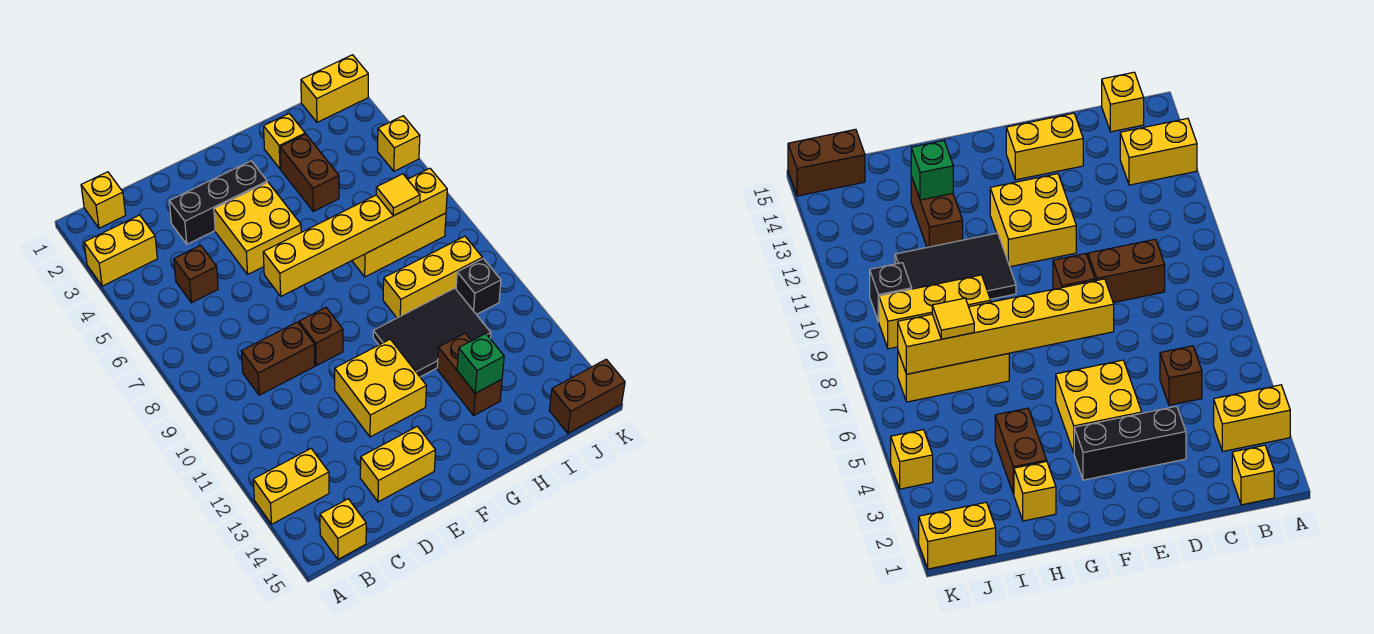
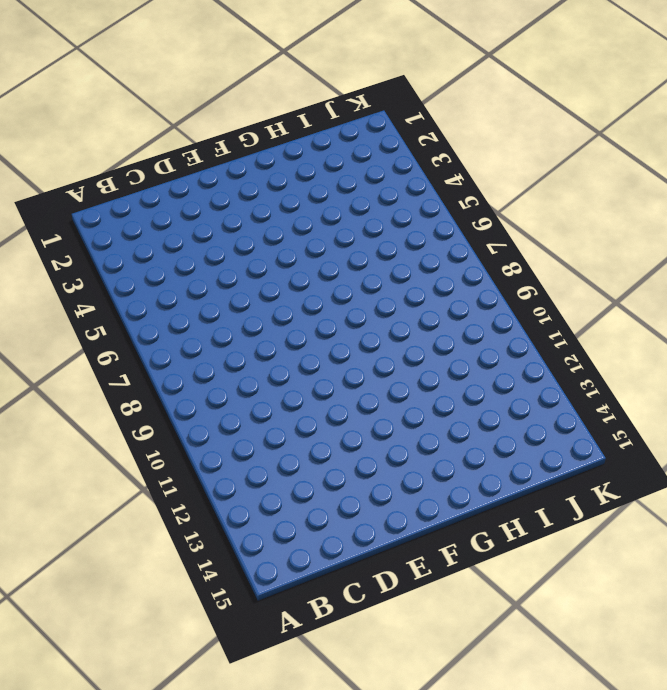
none -> yellow 1x2 brick [84,215,157,286]
none -> yellow 1x2 brick [253,449,329,524]
none -> yellow 1x1 brick [81,172,126,228]

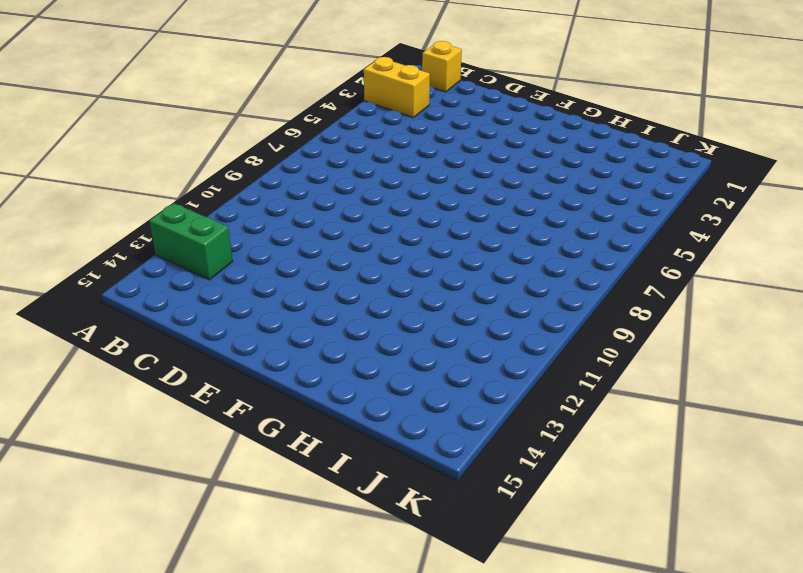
green 1x2 brick [150,203,233,280] -> yellow 1x2 brick [253,449,329,524]
none -> yellow 1x1 brick [320,499,366,559]
none -> brown 1x1 brick [174,245,218,303]
none -> brown 1x2 brick [241,322,315,395]

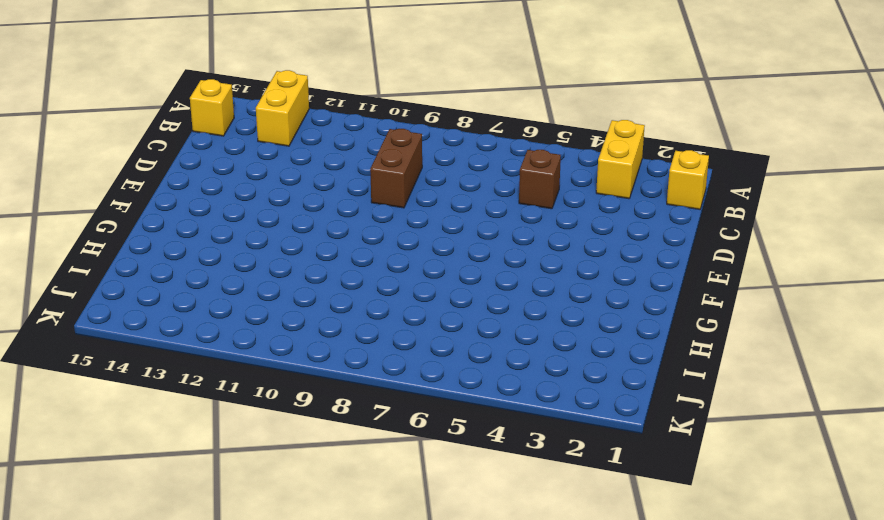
none -> black 1x3 brick [169,161,267,244]
none -> yellow 1x2 brick [360,426,436,502]
none -> yellow 2x2 brick [214,182,301,274]

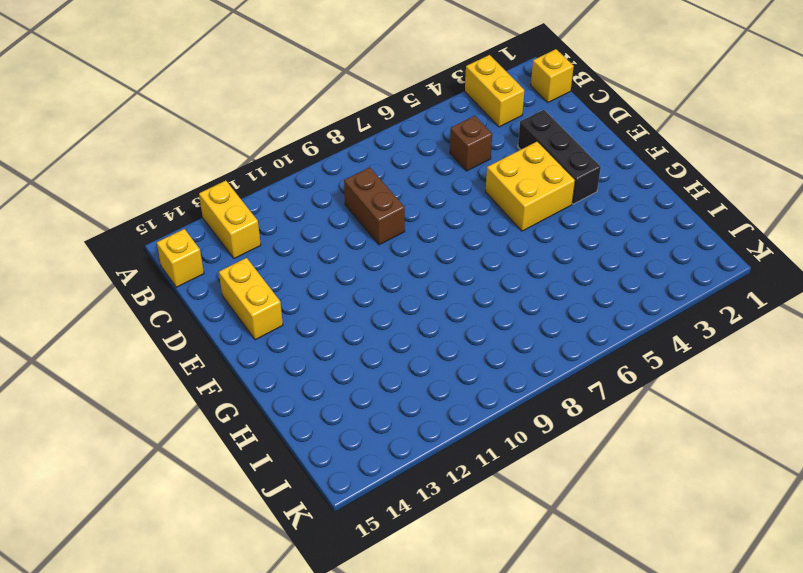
none -> brown 1x1 brick [299,308,343,366]
none -> yellow 2x2 brick [335,339,426,437]
none -> black 2x3 tile [373,288,491,377]

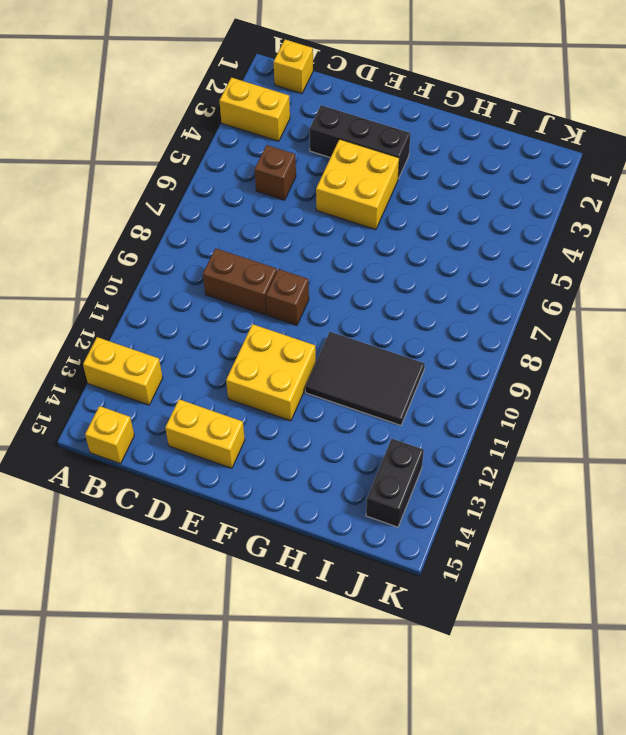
black 1x2 brick [366,439,424,527] -> none
none -> yellow 1x1 brick [264,114,305,169]
none -> brown 1x2 brick [280,134,339,211]
none -> yellow 1x3 brick [352,213,446,277]

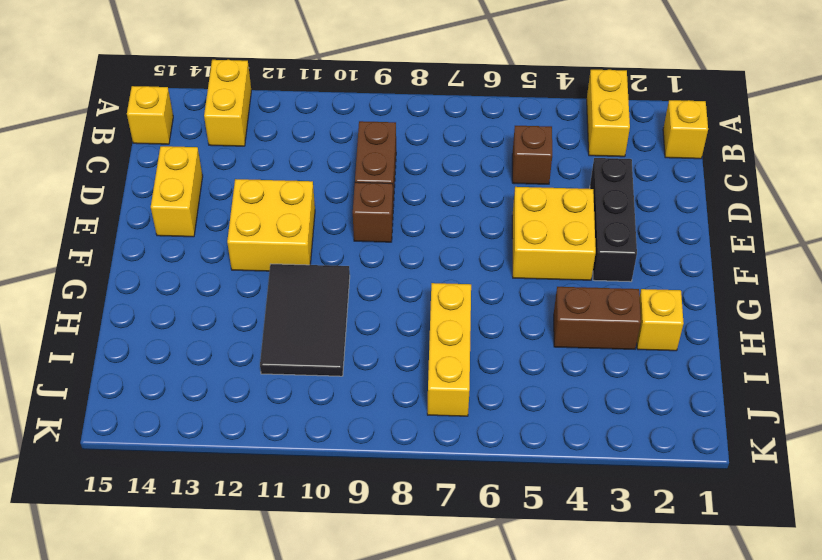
none -> yellow 1x3 brick [383,236,482,318]
none -> brown 1x2 brick [437,333,502,415]
none -> yellow 1x2 brick [301,55,368,122]

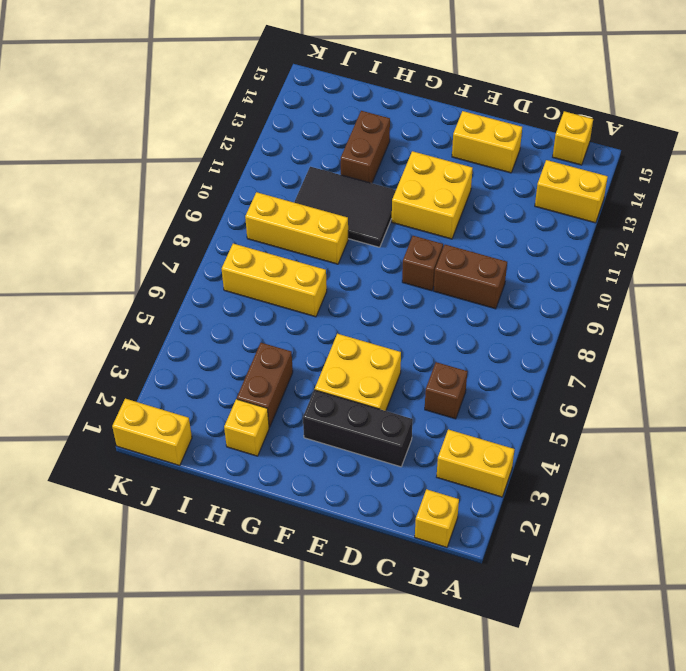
none -> black 1x1 brick [456,259,501,315]
none -> brown 1x2 brick [549,359,625,433]
none -> yellow 1x1 brick [378,116,420,171]

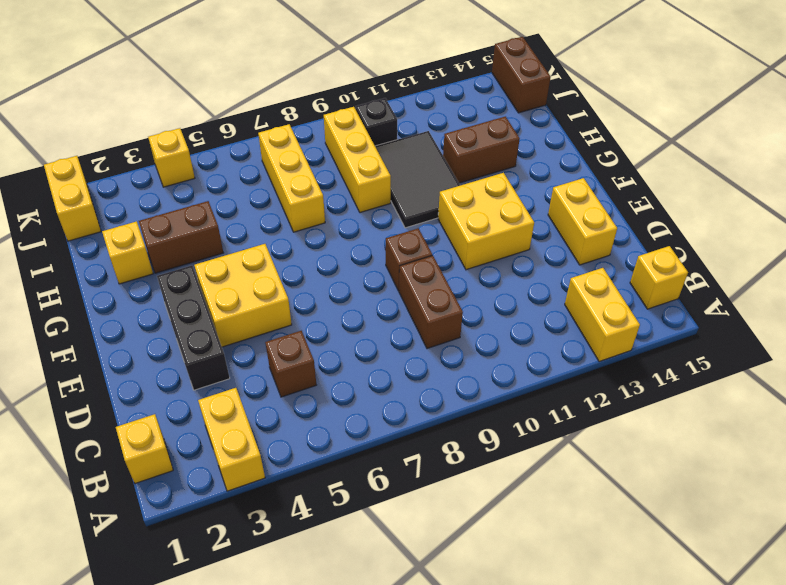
none -> yellow 1x6 brick [263,168,447,296]
none -> green 1x1 brick [457,334,504,393]
none -> yellow 1x1 tile [376,174,420,216]

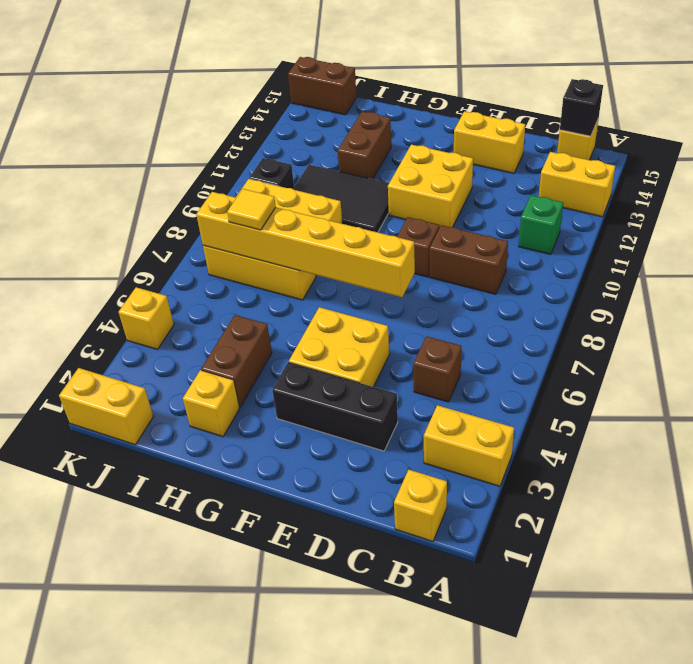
green 1x1 brick [519,195,563,255] -> green 1x1 brick moved to [457,334,504,393]
black 1x1 brick [560,79,603,136] -> none

